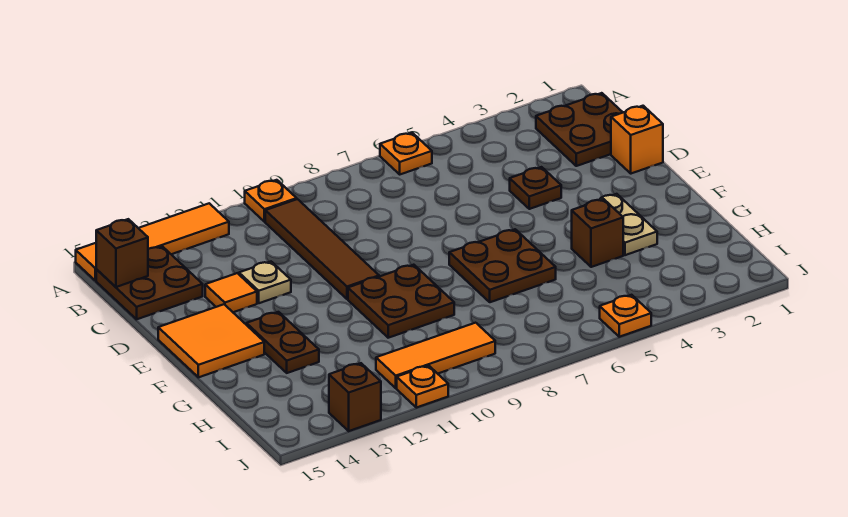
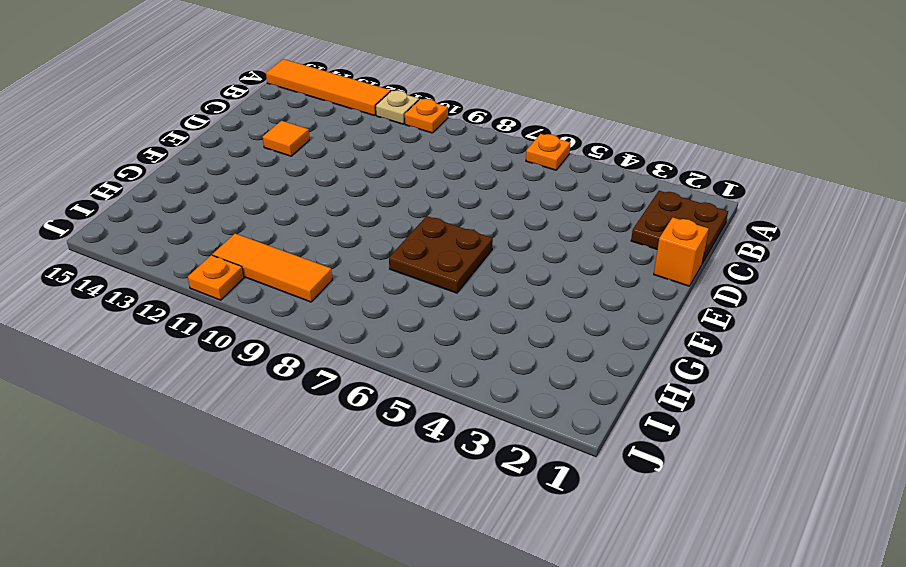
tan 1x1 plate [376,90,419,124] -> tan 1x1 plate moved to [239,262,291,303]
none -> brown 1x4 tile [265,199,379,299]
none -> brown 2x2 plate [96,246,203,319]
none -> brown 1x1 plate [510,167,561,209]

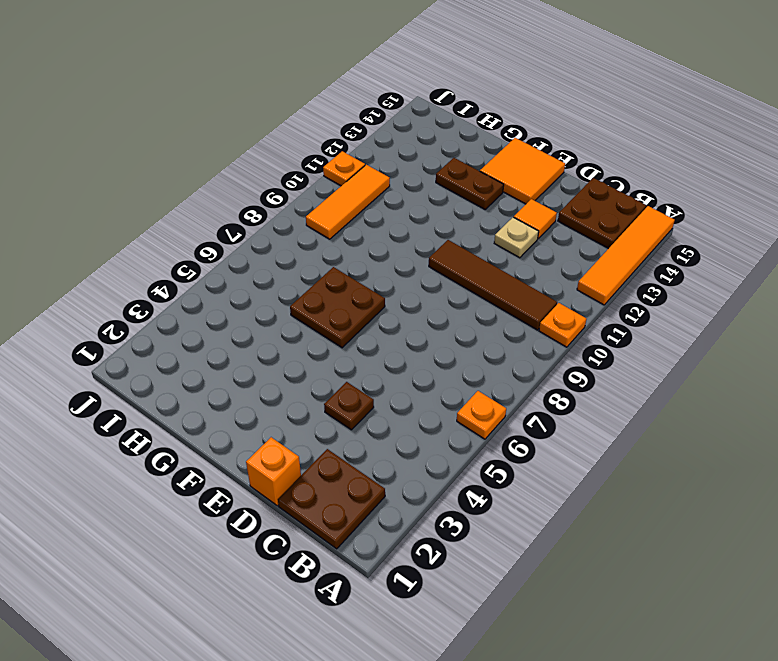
none -> tan 1x2 plate [600,194,657,255]
none -> brown 2x2 plate [348,265,454,338]
none -> brown 1x1 brick [572,199,623,267]

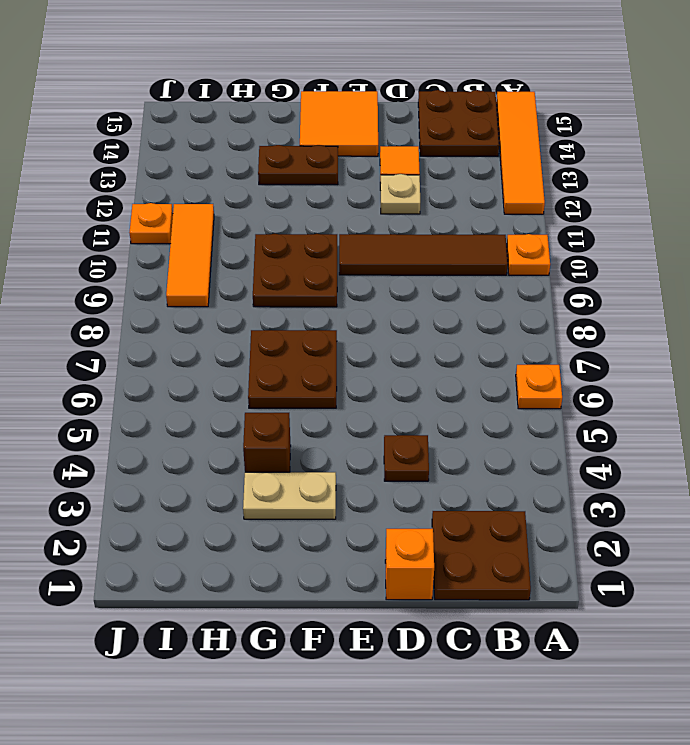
none -> orange 1x1 plate [600,295,651,337]
none -> brown 1x1 brick [329,363,381,431]
none -> brown 1x1 brick [96,219,148,287]

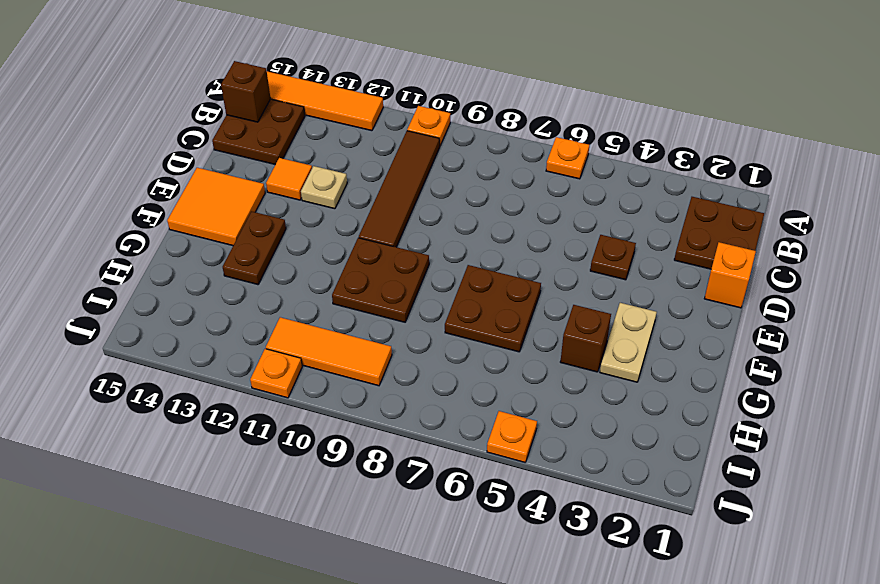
none -> brown 1x1 brick [329,363,381,431]

